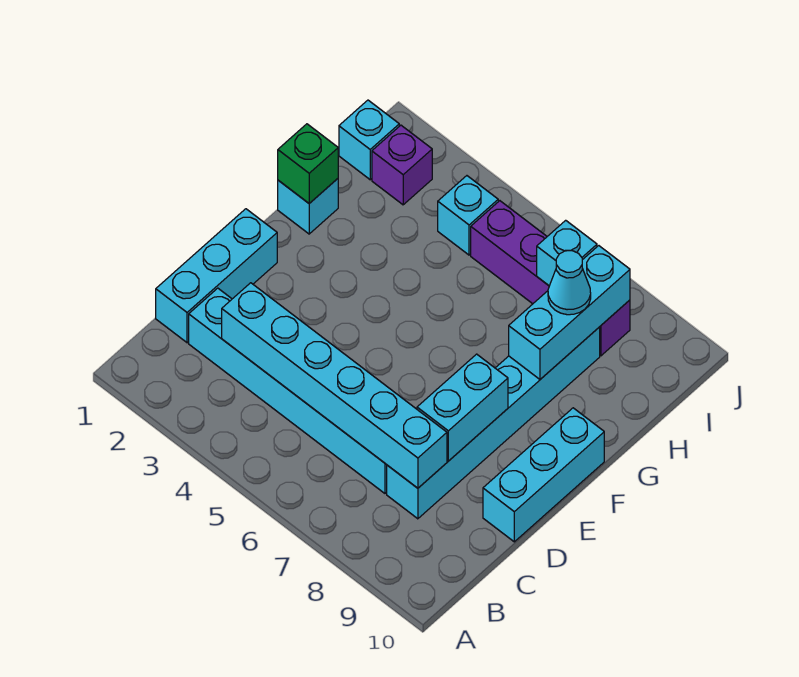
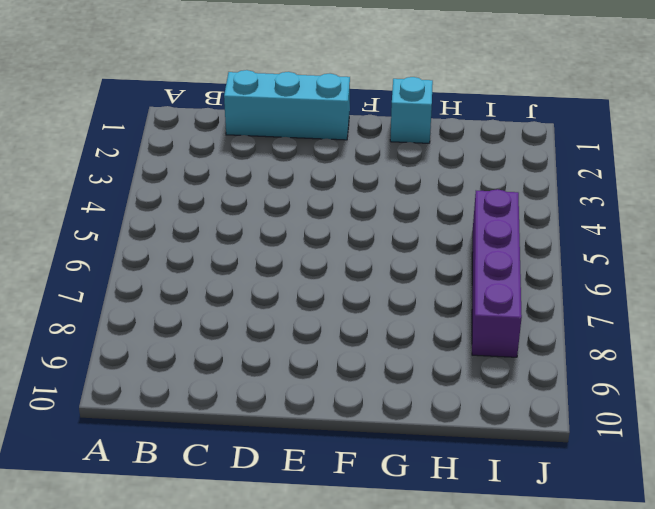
none -> cyan 1x6 brick [189,288,387,493]
none -> cyan 1x6 brick [387,327,600,519]
none -> cyan 1x3 brick [483,408,604,542]

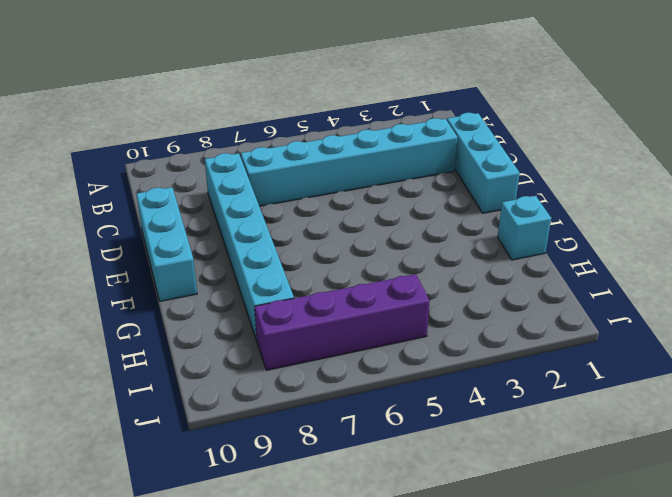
none -> cyan 1x1 brick [339,100,399,180]
none -> purple 1x1 brick [372,125,432,205]
none -> cyan 1x1 brick [438,176,498,255]

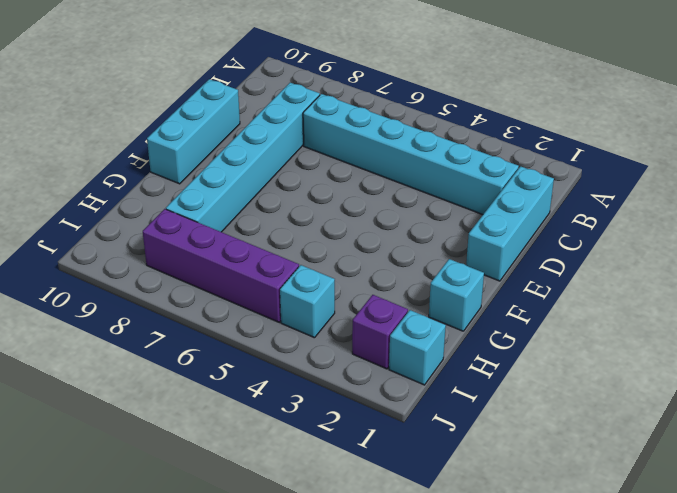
none -> cyan 1x6 brick [222,283,447,488]
none -> cyan 1x2 brick [417,354,508,461]
none -> green 1x1 brick [278,124,338,203]

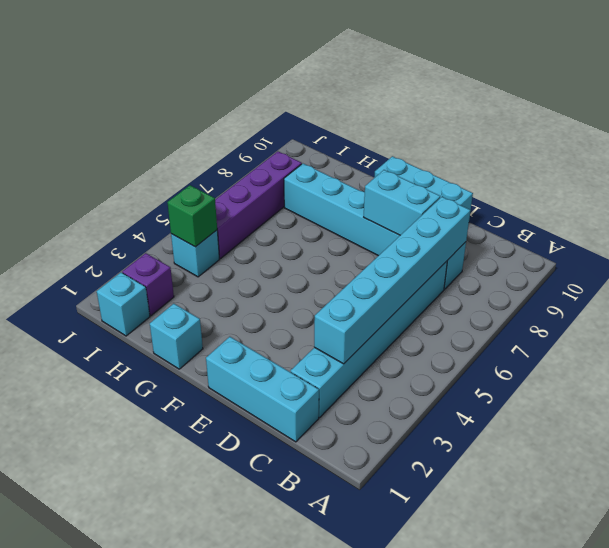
green 1x1 brick [167,185,217,247] -> green 1x1 brick moved to [278,124,338,203]
none -> cyan 1x3 brick [509,246,630,379]
none -> cyan 1x1 brick [537,220,597,286]
none -> cyan 1x1 cone [548,251,591,315]

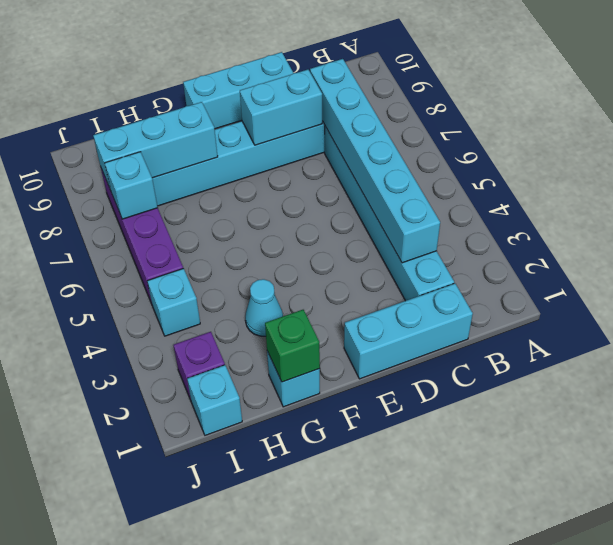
cyan 1x1 cone [245,279,283,336] -> cyan 1x1 cone moved to [548,251,591,315]

